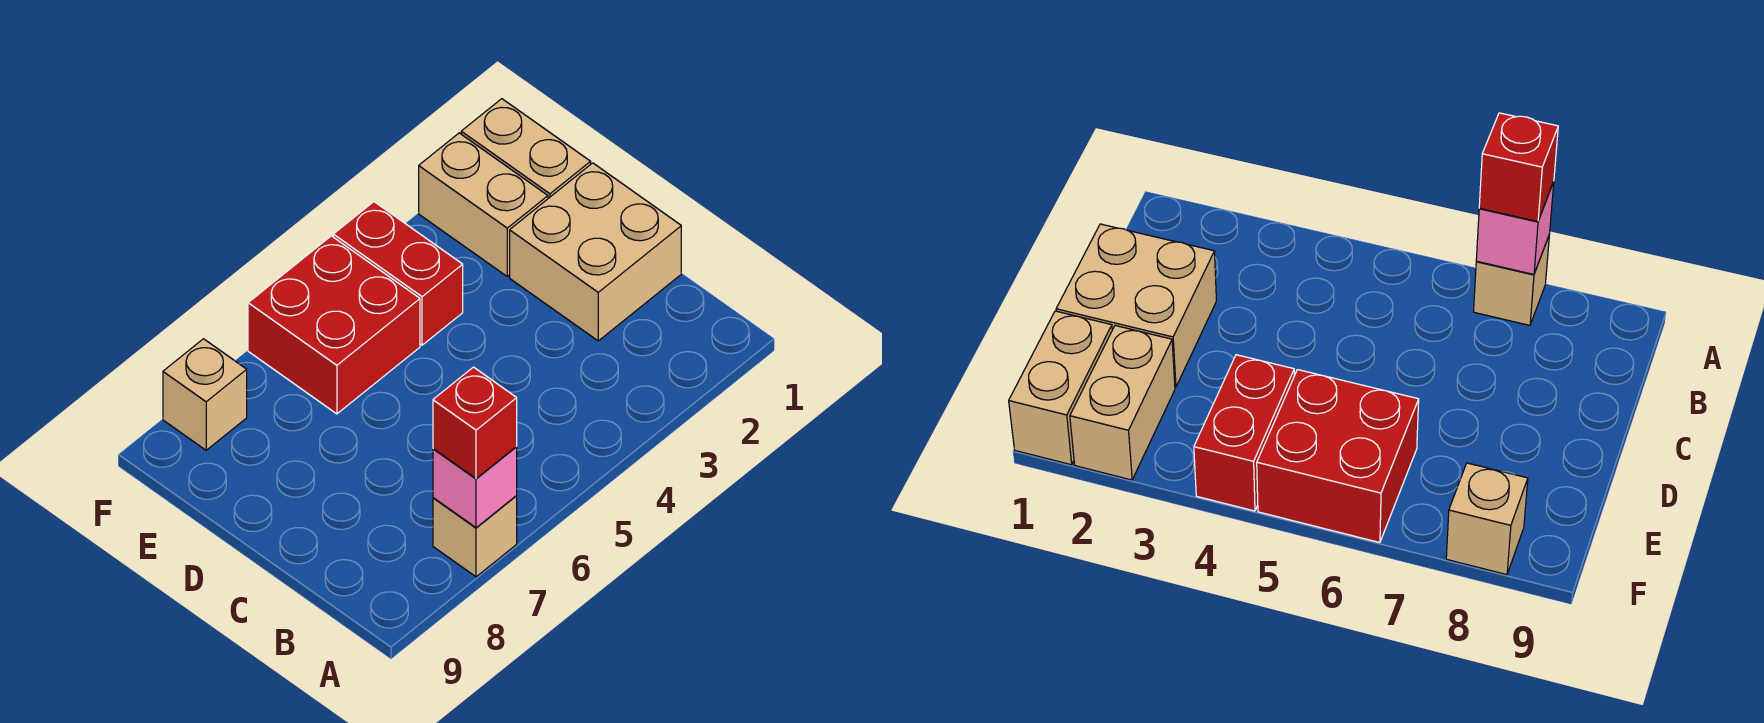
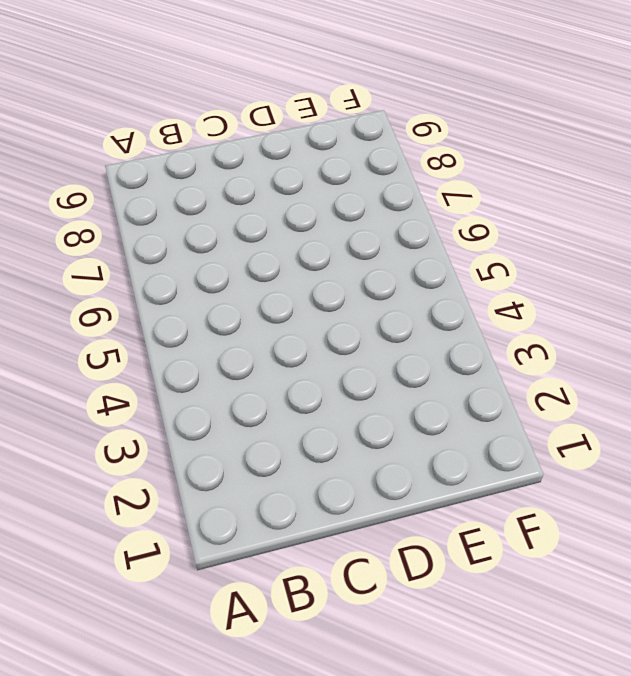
none -> tan 1x1 brick [433,496,517,577]
none -> tan 2x2 brick [510,163,681,341]

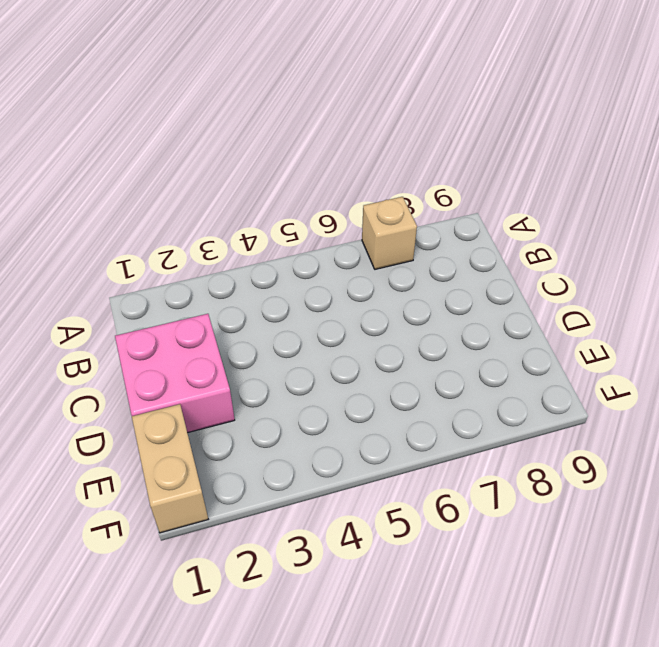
pink 2x2 brick [115,314,235,433] -> tan 2x2 brick [510,163,681,341]
none -> tan 1x2 brick [419,133,548,276]
none -> red 1x2 brick [333,202,463,345]

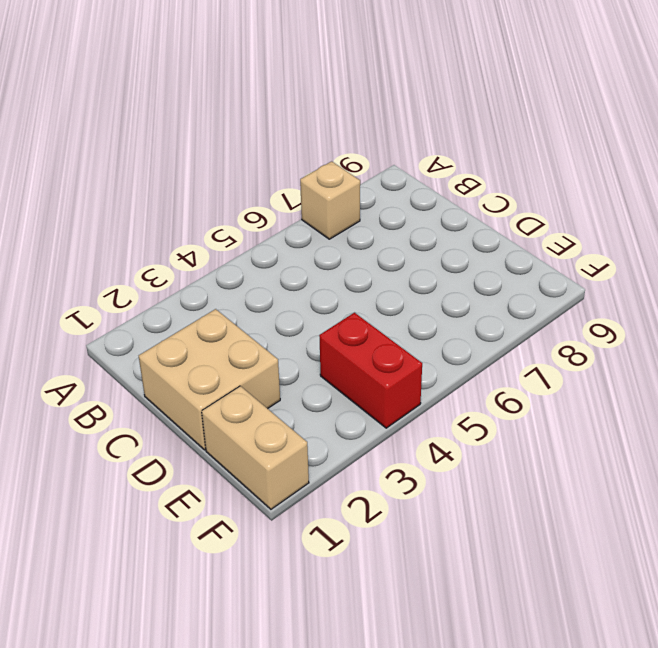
none -> tan 1x2 brick [419,133,548,276]
none -> red 2x2 brick [248,236,420,414]

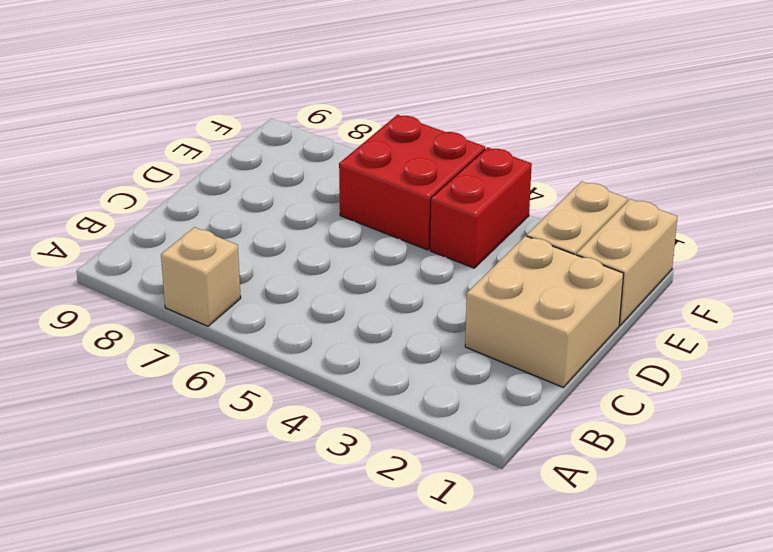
none -> tan 1x1 brick [163,339,247,450]
none -> pink 1x1 brick [433,447,517,528]

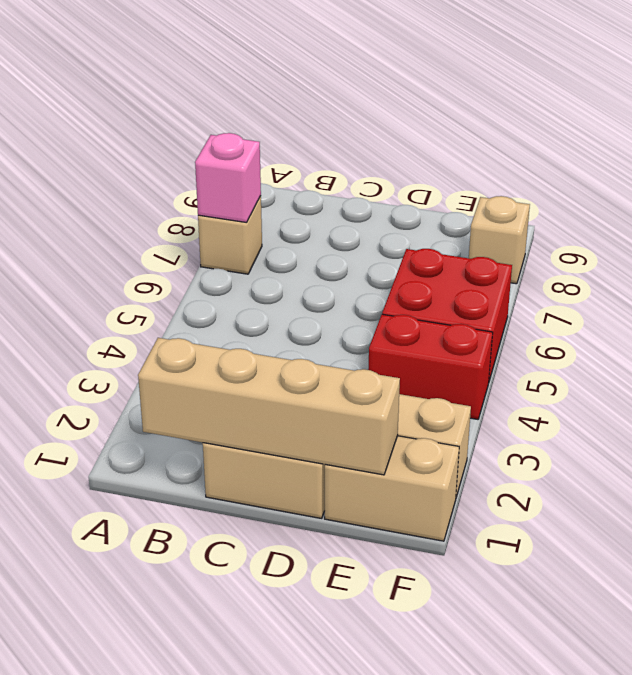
tan 1x4 brick [138,338,400,475] -> none
none -> red 1x1 brick [433,367,517,479]

